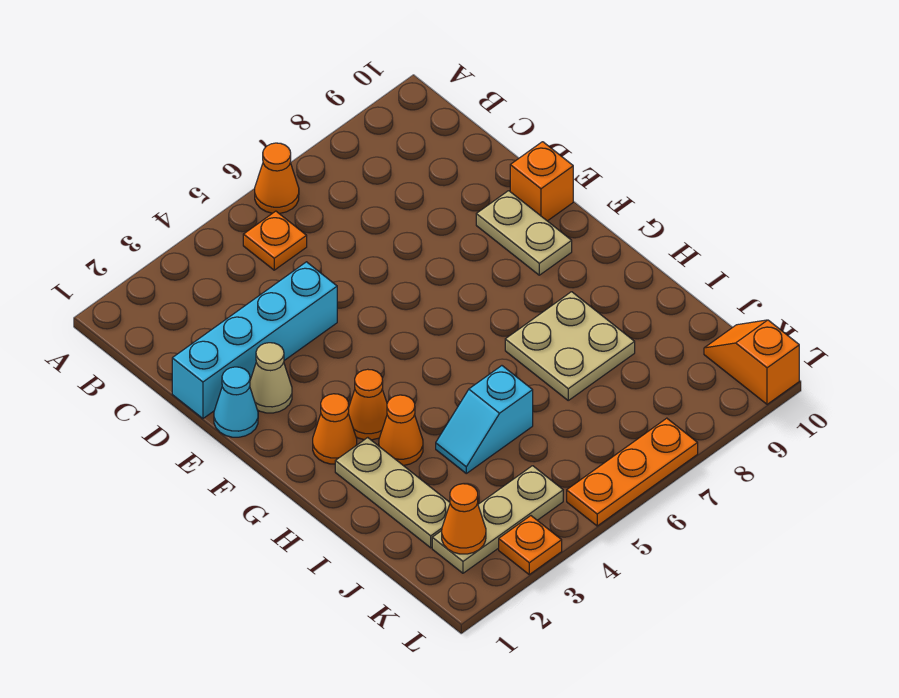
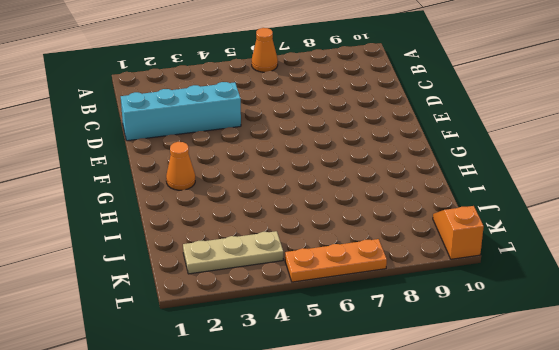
none -> orange 1x1 plate [243,211,307,270]
none -> cyan 1x1 cone [214,367,258,437]
none -> tan 1x1 cone [250,343,292,413]

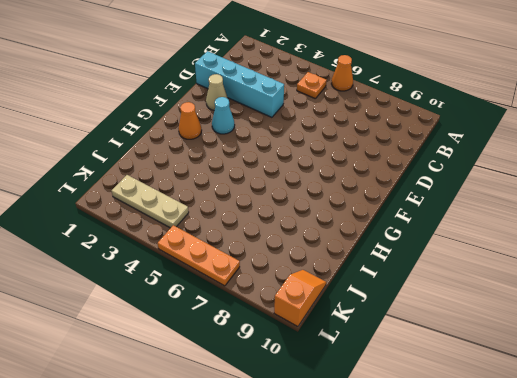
cyan 1x1 cone [212,97,235,134] -> cyan 1x1 cone moved to [214,367,258,437]
none -> tan 1x2 plate [476,191,572,275]
none -> orange 1x1 brick [510,142,573,221]
none -> orange 1x1 cone [348,369,387,440]

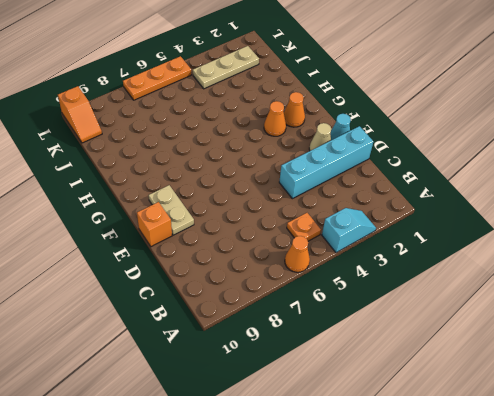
cyan 1x2 slope [322,208,376,253] -> cyan 1x2 slope moved to [436,366,533,473]
none -> tan 1x3 plate [335,438,450,548]
none -> orange 1x1 cone [379,395,423,465]
none -> tan 2x2 plate [505,292,635,400]

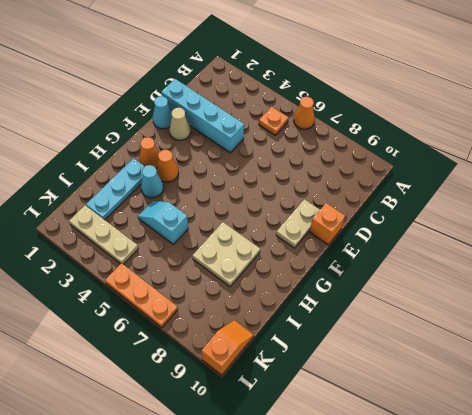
cyan 1x3 plate [86,158,145,220] -> tan 1x3 plate [335,438,450,548]
cyan 1x1 cone [141,165,163,198] -> orange 1x1 cone [379,395,423,465]
none -> orange 1x1 plate [499,516,562,574]
none -> orange 1x1 cone [442,484,486,554]

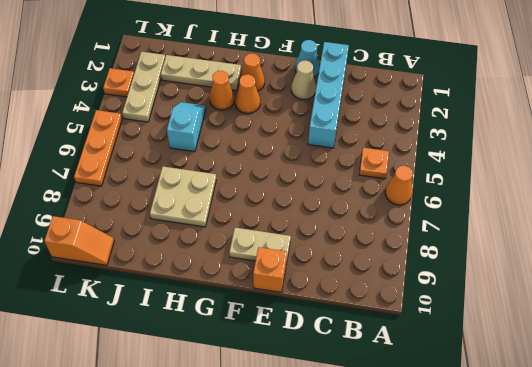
none -> orange 1x1 cone [442,484,486,554]

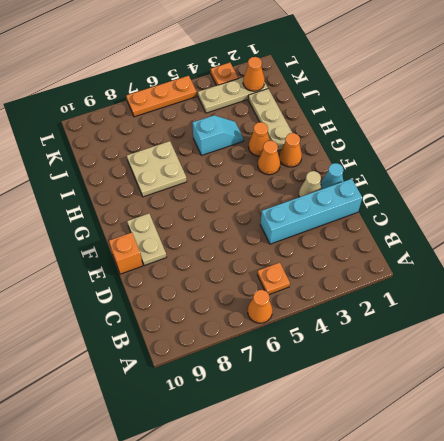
none -> orange 1x2 slope [704,320,799,404]

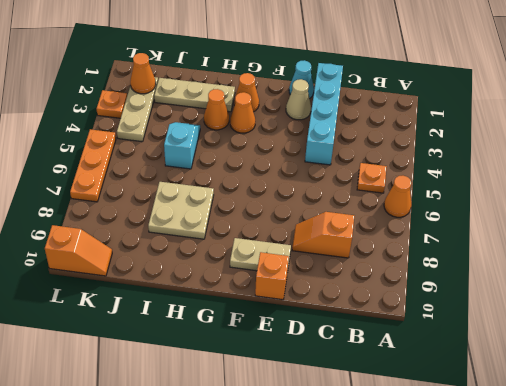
orange 1x2 slope [292,212,354,258] -> none

